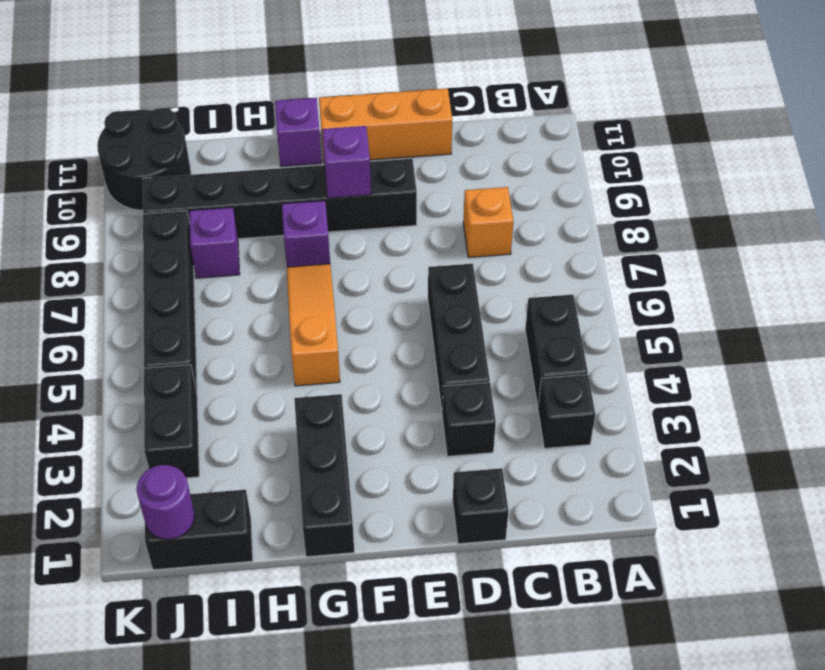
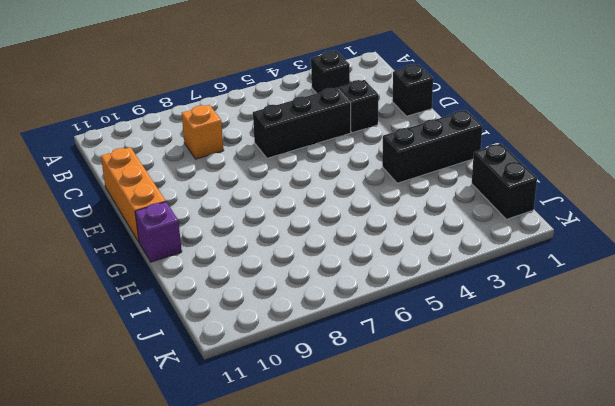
none -> black 1x2 brick [525,295,588,406]
none -> black 1x6 brick [143,159,417,239]
none -> orange 1x3 slope [287,264,340,386]

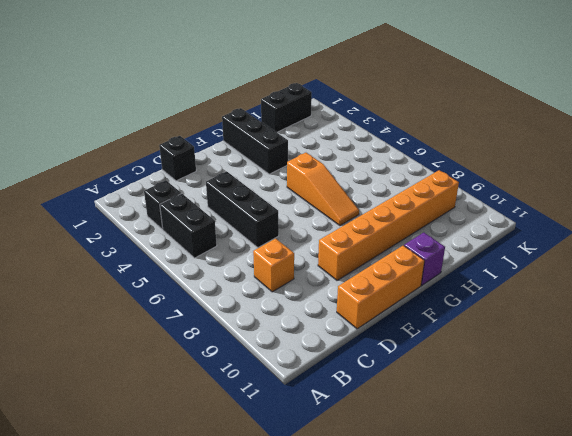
orange 1x6 brick [318,170,459,280] -> black 1x6 brick [143,159,417,239]
none -> black 1x1 brick [442,382,496,456]
none -> purple 1x1 brick [282,201,330,267]
none -> purple 1x1 brick [189,207,240,278]

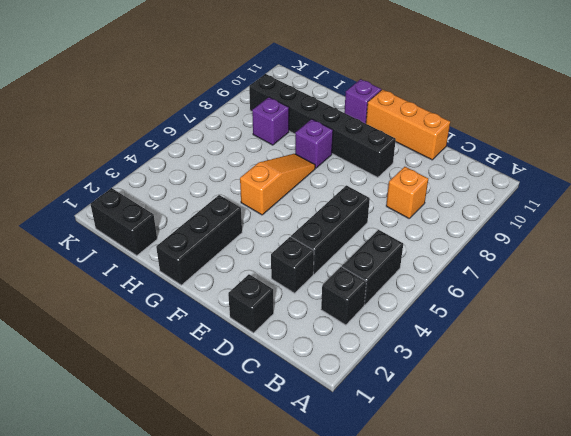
none -> black 1x2 brick [144,365,199,478]
none -> black 1x4 brick [143,211,197,392]
none -> black 2x2 round brick [97,108,191,210]

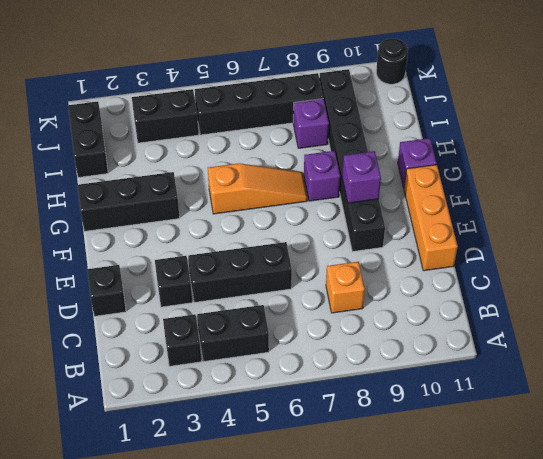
black 1x1 round brick [376,39,408,84] -> black 2x2 round brick [97,108,191,210]
none -> purple 1x1 round brick [137,465,195,539]

